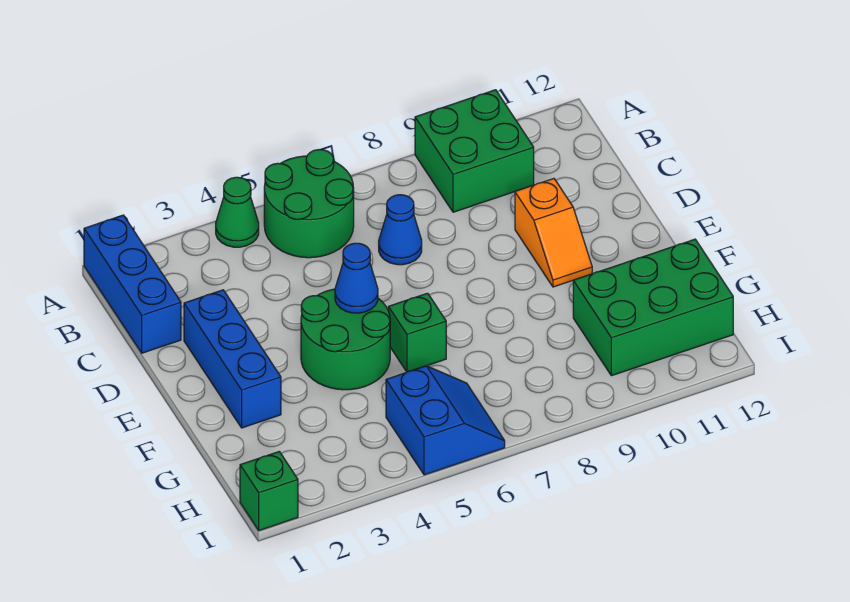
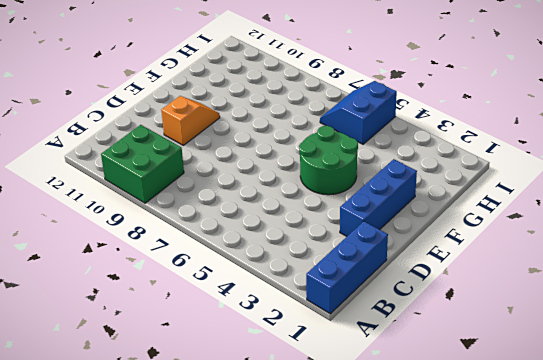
none -> green 1x1 cone [216,177,259,247]
none -> green 2x2 round brick [264,150,354,258]
none -> blue 1x1 cone [379,195,422,265]

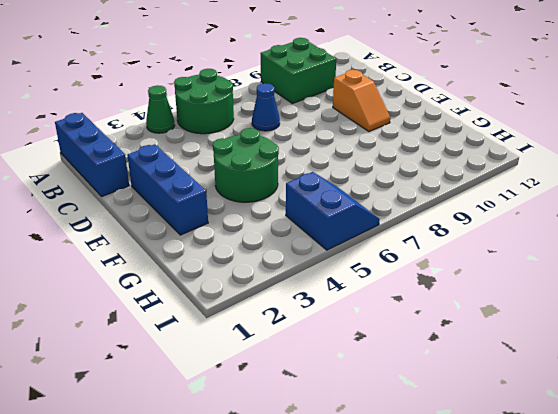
none -> green 1x1 brick [388,293,446,372]
none -> green 2x3 brick [573,239,733,376]
none -> green 1x1 brick [240,452,298,530]

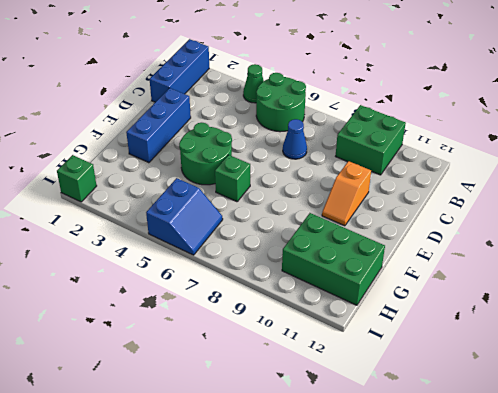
none -> blue 1x1 cone [335,243,378,313]

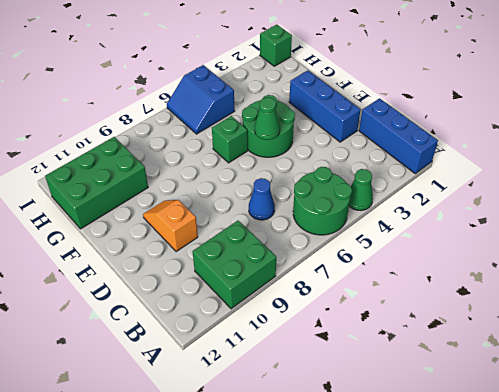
green 1x1 cone [255,98,280,140] -> blue 1x1 cone [335,243,378,313]

